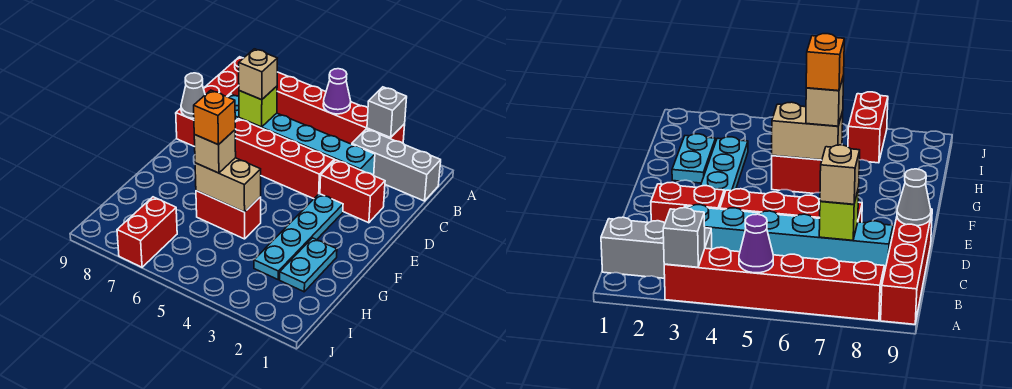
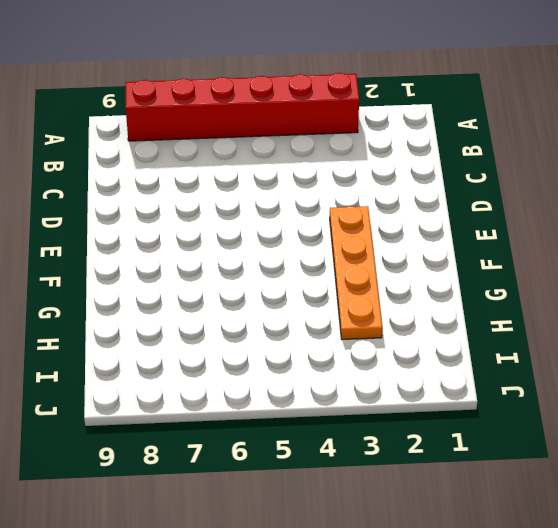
orange 1x4 plate [330,206,382,339] -> cyan 1x4 plate [254,194,343,279]
none -> red 1x4 brick [176,57,243,147]
none -> grey 1x3 brick [352,129,441,201]
none -> cyan 1x6 brick [228,94,375,176]

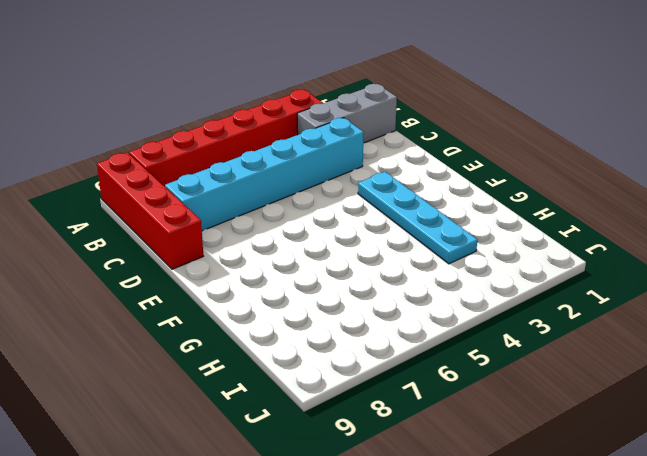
none -> red 1x2 brick [320,160,385,223]
none -> red 1x4 brick [235,119,334,199]
none -> cyan 1x2 plate [280,238,337,292]

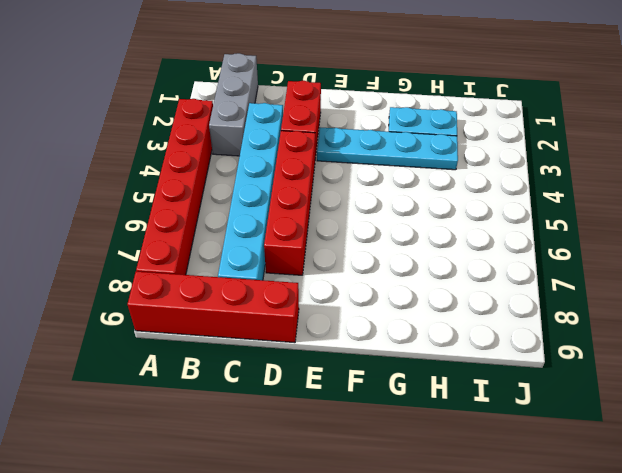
none -> red 1x2 brick [196,191,261,239]
none -> red 1x2 brick [117,197,177,267]
none -> grey 1x1 brick [367,87,407,138]

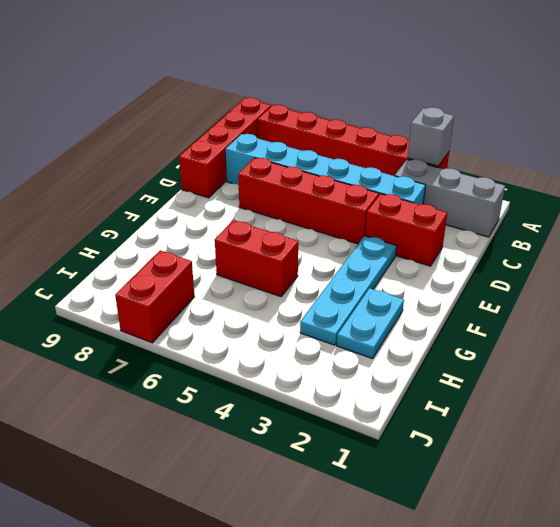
none -> purple 1x1 cone [323,69,351,114]
none -> lime 1x1 brick [239,86,277,127]
none -> grey 1x1 cone [181,73,205,118]

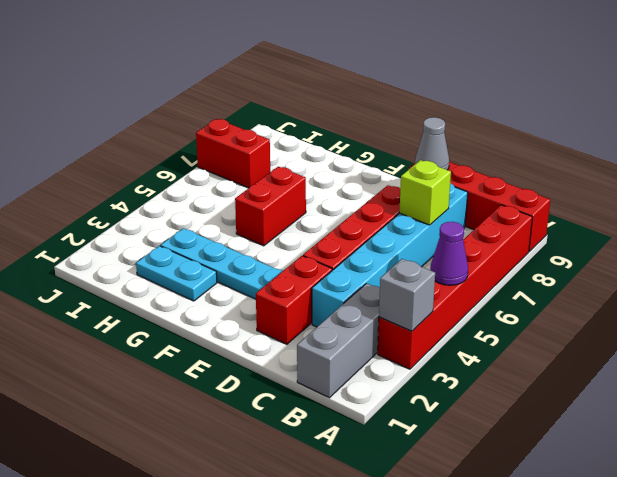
none -> tan 1x2 brick [195,158,261,212]
none -> tan 1x1 brick [239,49,277,100]
none -> tan 1x1 brick [194,130,236,173]

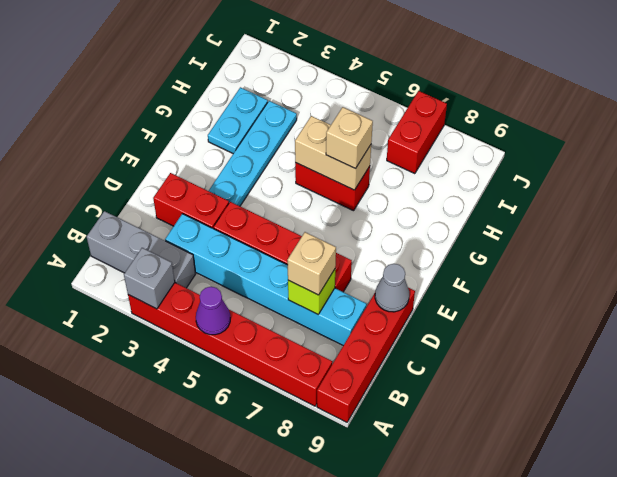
none -> orange 1x1 brick [194,90,235,145]

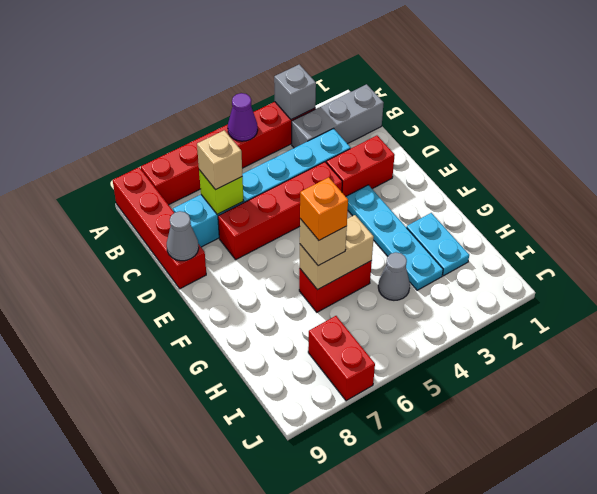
grey 1x1 cone [378,252,410,300] -> none

